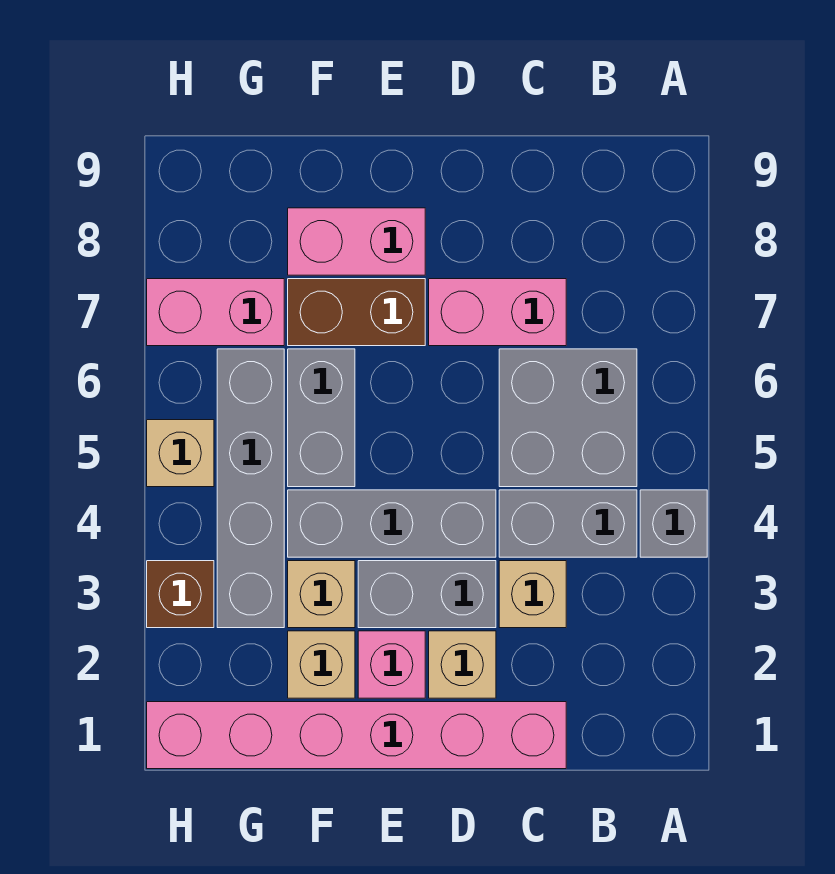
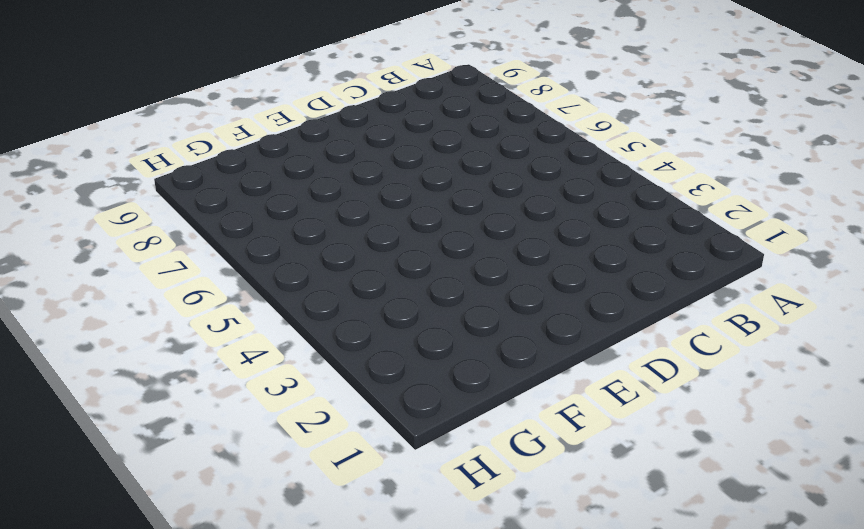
none -> grey 1x1 brick [640,490,707,557]
none -> grey 1x2 brick [499,490,637,557]
none -> grey 2x2 brick [499,349,637,487]

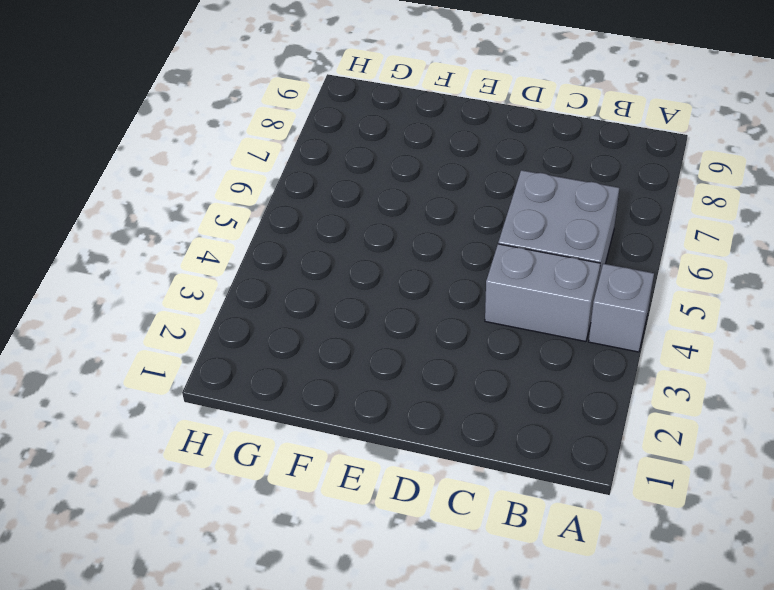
none -> pink 1x6 brick [147,702,566,769]
none -> tan 1x1 brick [499,561,566,628]
none -> pink 1x2 brick [429,279,566,346]

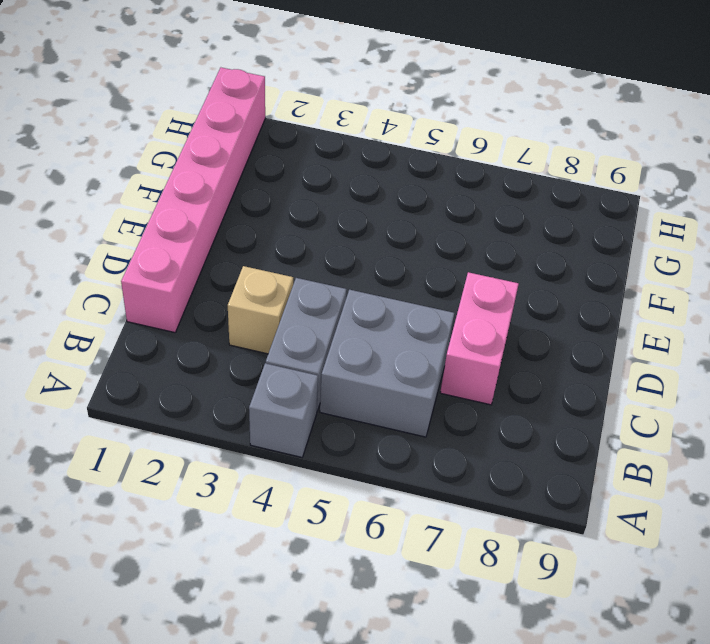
none -> tan 1x1 brick [429,631,496,698]
none -> grey 1x2 brick [358,561,496,628]
none -> grey 1x3 brick [288,490,496,557]

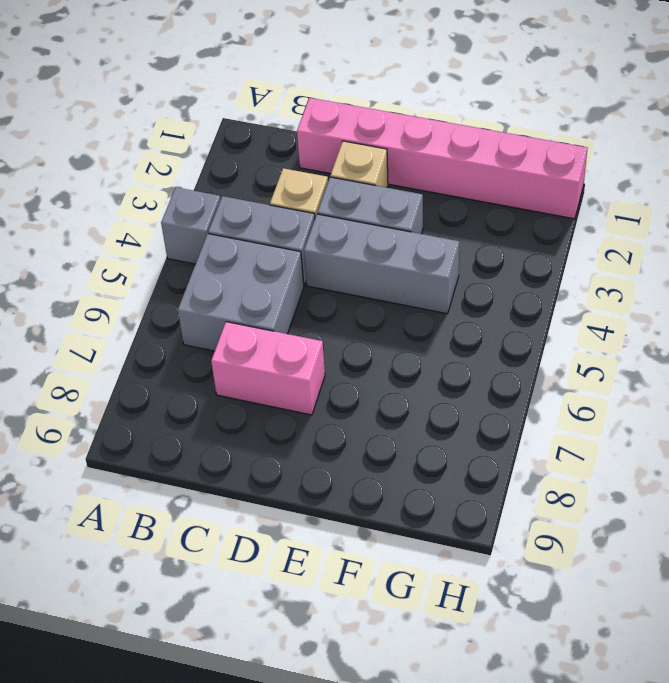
none -> pink 1x1 brick [358,631,425,698]
none -> brown 1x2 brick [288,279,425,346]
none -> pink 1x2 brick [288,208,425,275]

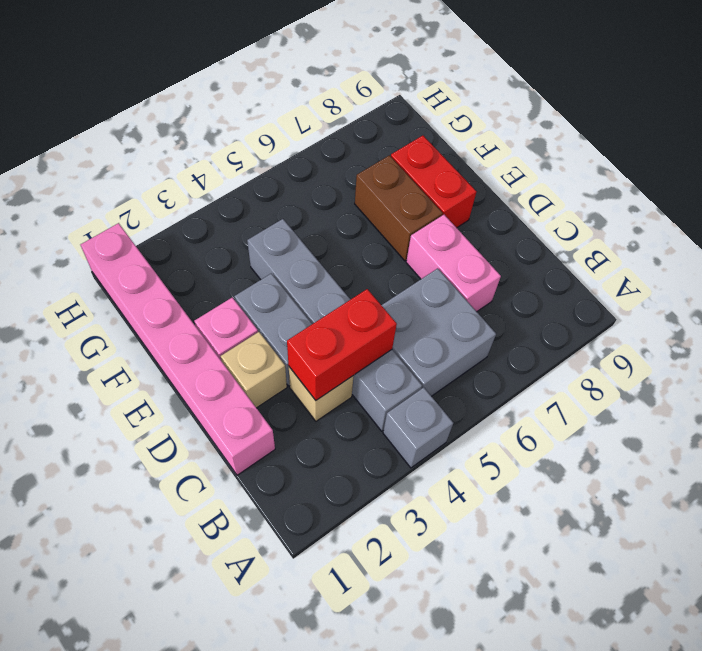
red 1x2 brick [287,289,397,400] -> none
red 1x2 brick [391,136,476,228] -> pink 1x2 brick [288,208,425,275]
none -> tan 1x1 brick [288,631,355,698]
none -> tan 1x1 brick [288,561,355,628]
none -> grey 1x2 brick [288,349,355,487]

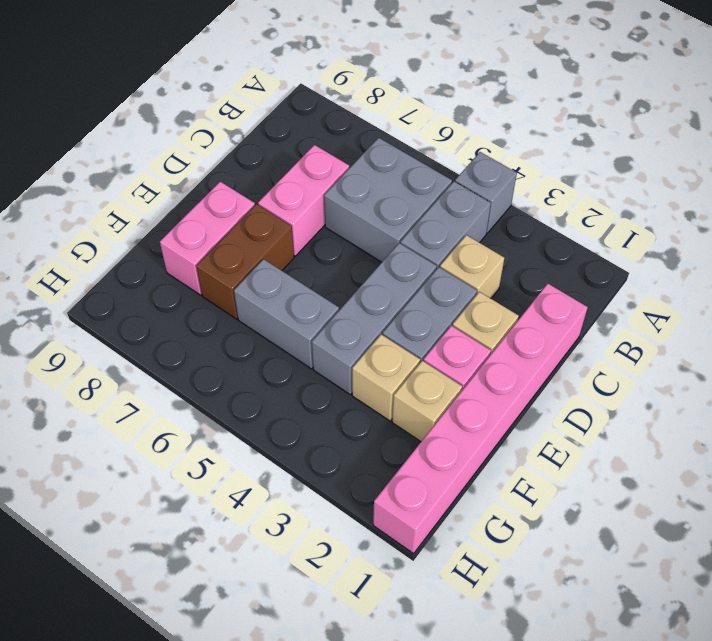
none -> grey 1x4 brick [217,349,284,628]
none -> pink 1x2 brick [147,279,284,346]
none -> brown 1x1 brick [147,561,214,628]

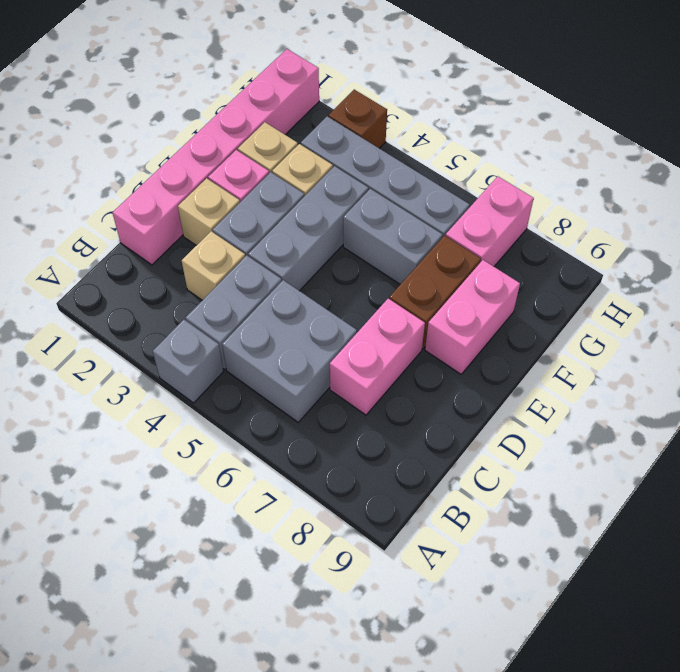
none -> tan 1x1 brick [147,420,214,487]

